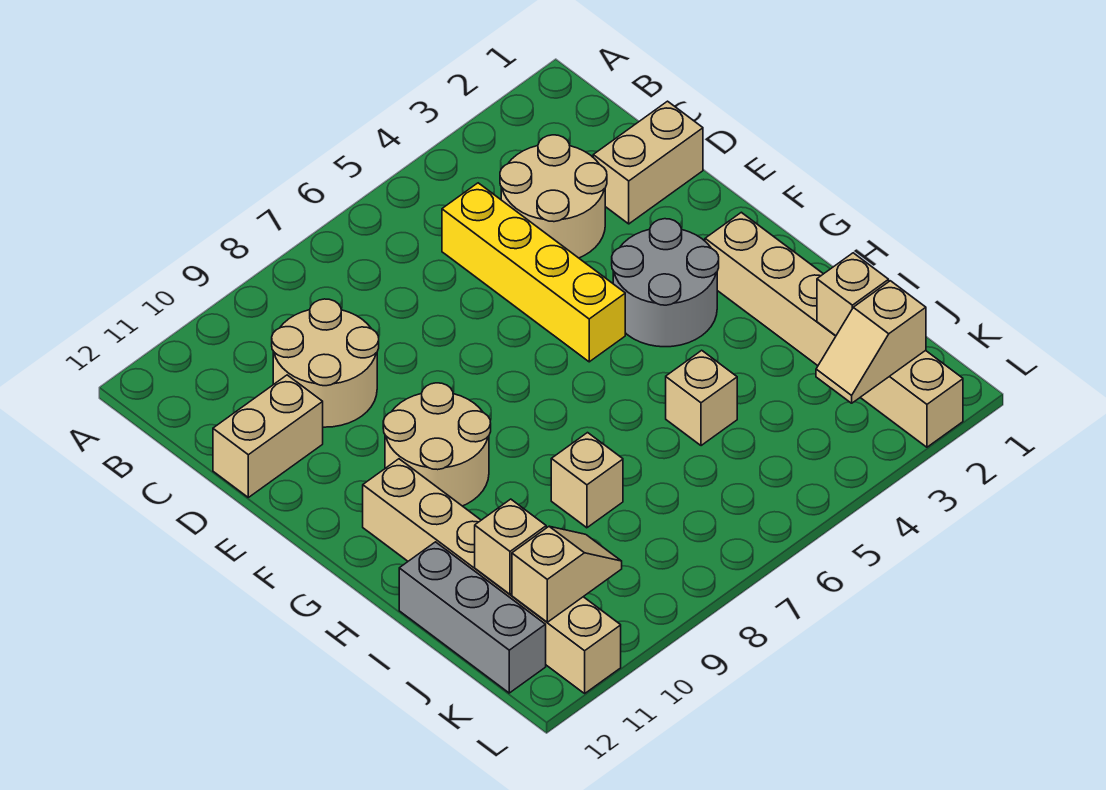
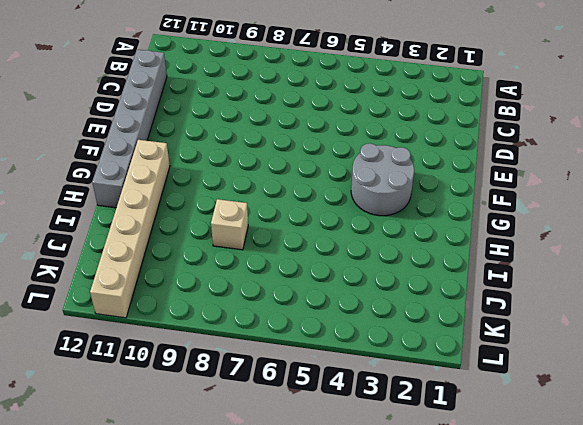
grey 1x6 brick [92,50,167,208] -> tan 1x2 brick [213,375,323,497]
none -> tan 2x2 round brick [500,135,607,258]
none -> yellow 1x4 brick [442,183,625,362]
none -> tan 2x2 round brick [272,299,379,427]

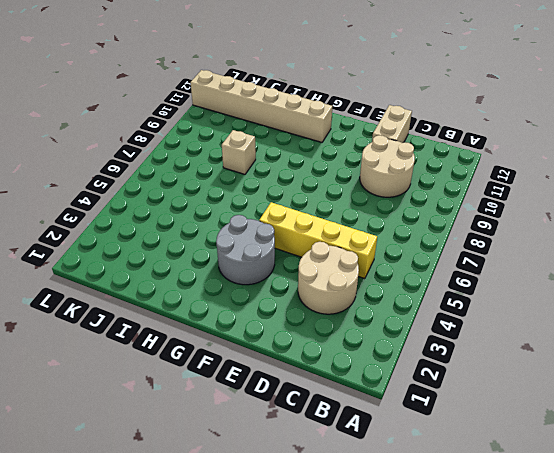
none -> tan 1x2 brick [593,101,703,224]
none -> tan 2x2 round brick [383,383,491,506]
none -> tan 1x6 brick [705,212,963,447]

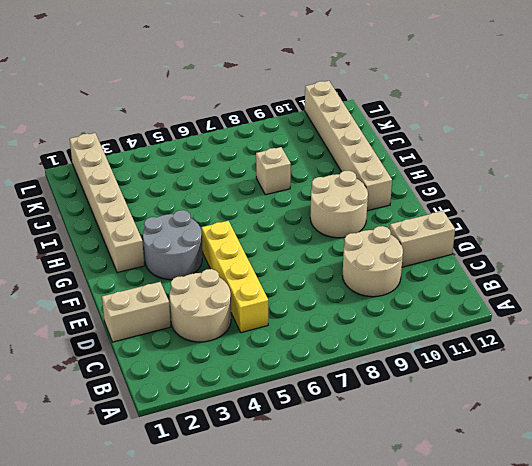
none -> tan 1x1 brick [666,350,737,446]
none -> grey 1x3 brick [399,542,546,693]
none -> tan 1x1 brick [817,253,889,336]

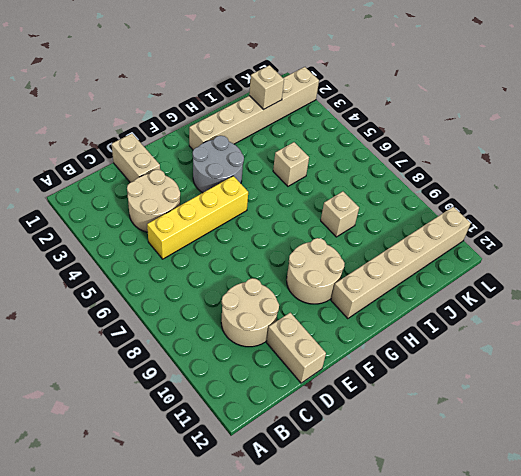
none -> grey 1x3 brick [399,542,546,693]
none -> tan 1x1 brick [475,499,546,594]
none -> tan 1x2 slope [816,281,926,403]

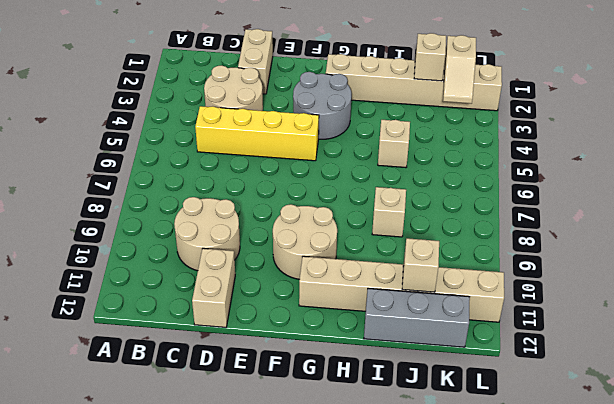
none -> tan 1x2 slope [512,526,622,622]

